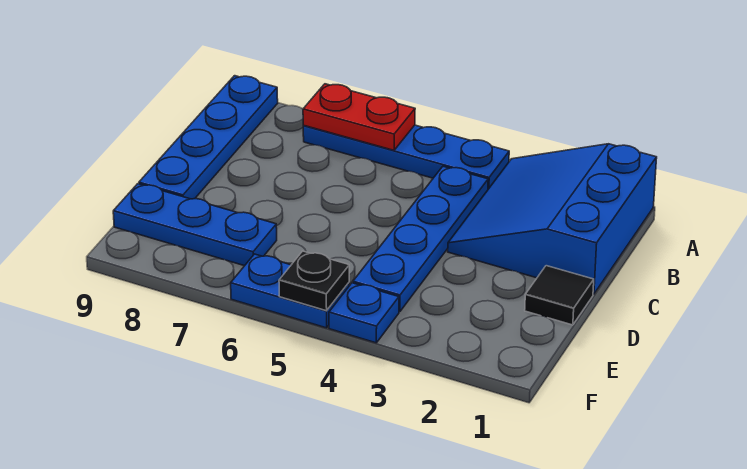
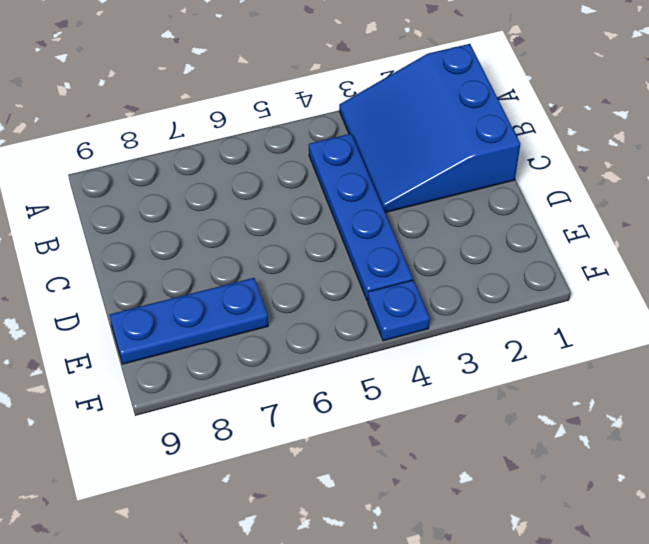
none -> blue 1x4 plate [303,125,509,189]
none -> blue 1x4 plate [139,76,278,199]

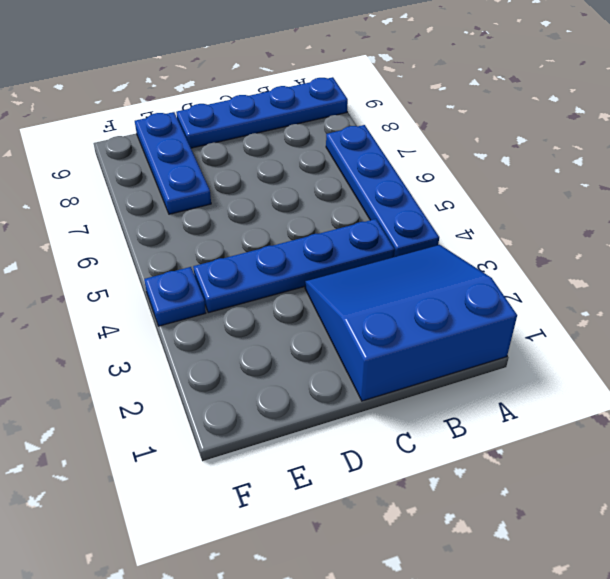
none -> black 1x1 tile [525,266,594,325]
none -> blue 1x2 plate [231,254,349,328]

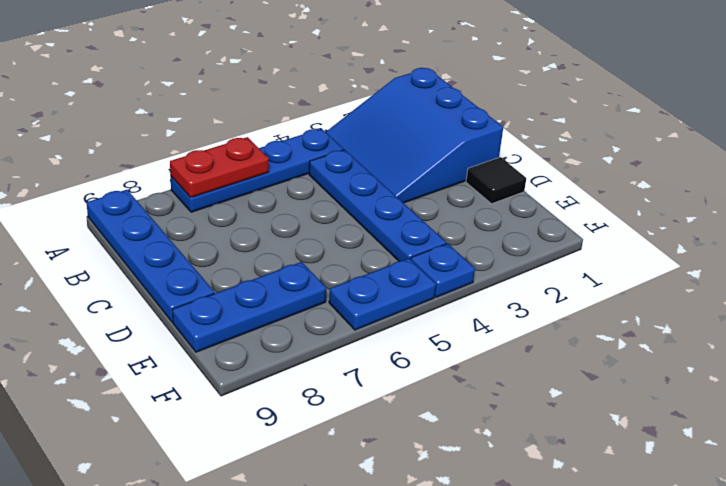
none -> black 1x1 plate [279,251,349,311]

